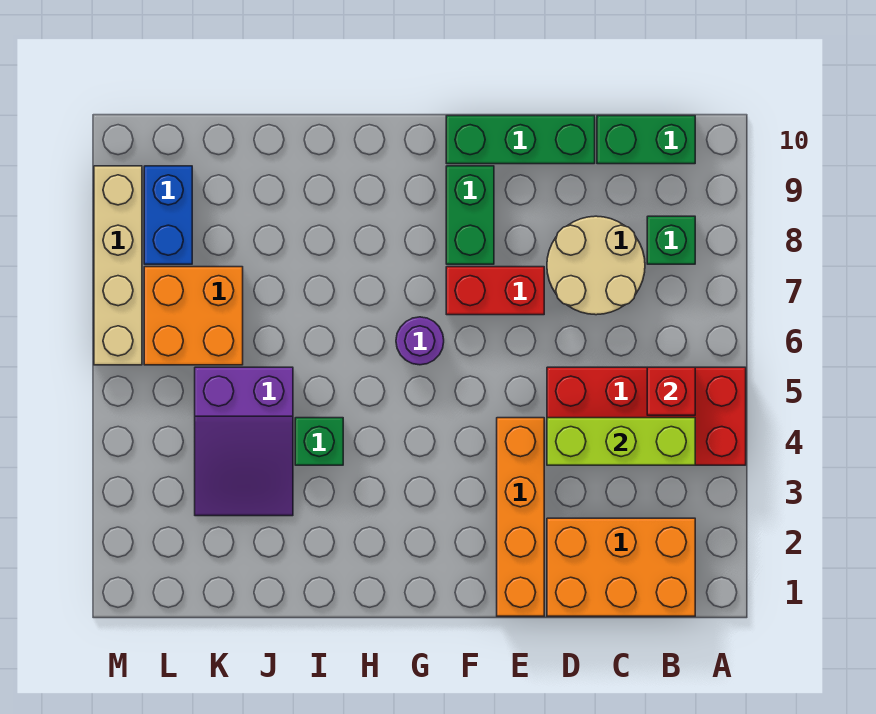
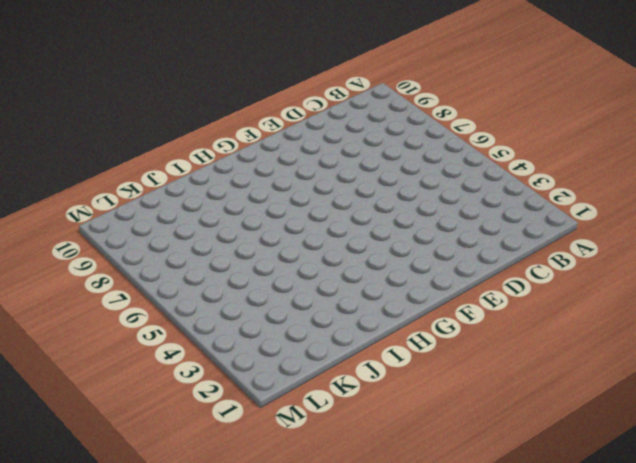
none -> red 2x4 brick [547,367,746,465]
none -> orange 2x3 brick [547,518,695,616]
none -> green 1x1 brick [647,216,695,264]

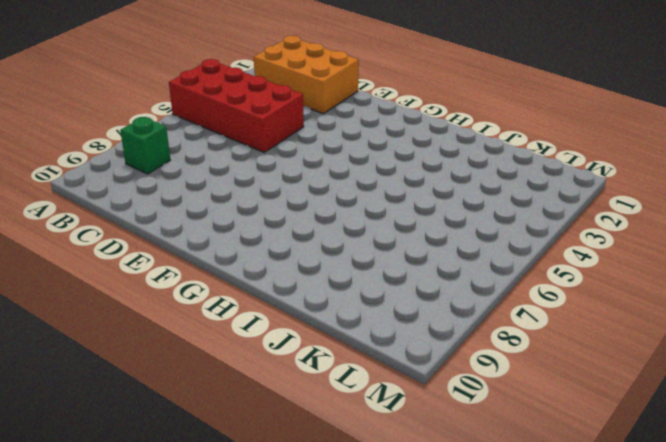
none -> green 1x2 brick [597,116,695,164]
none -> tan 2x2 round brick [547,216,645,315]
none -> green 1x3 brick [446,116,595,164]

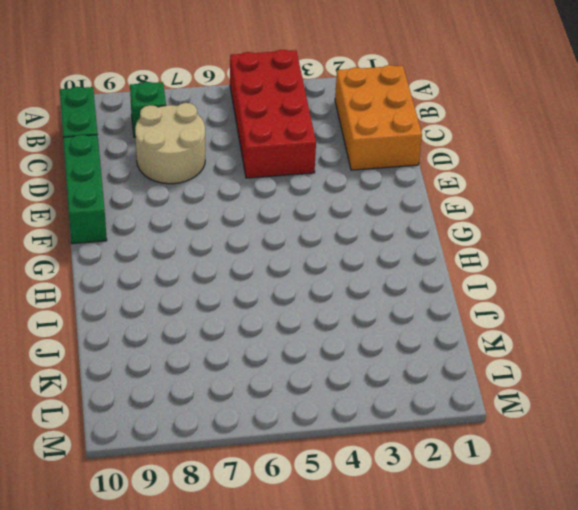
none -> orange 1x4 brick [497,418,544,616]
none -> red 1x2 brick [446,267,544,315]
none -> green 1x2 brick [446,166,494,264]

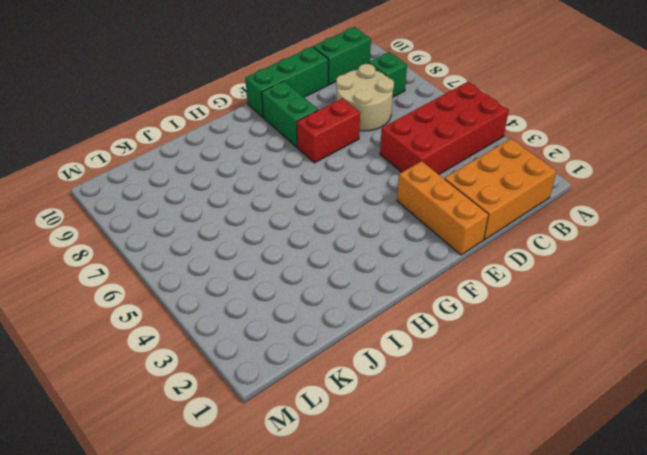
orange 1x3 brick [397,161,488,255] -> orange 1x4 brick [497,418,544,616]
none -> purple 1x1 round brick [396,317,444,365]
none -> green 1x1 brick [295,418,343,465]
none -> purple 2x3 slope [195,367,293,516]

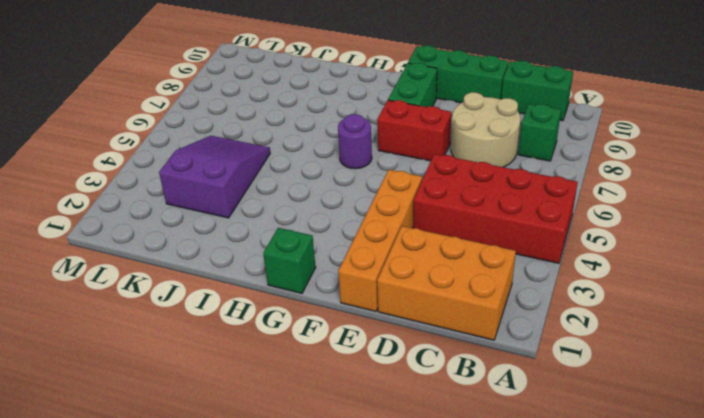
green 1x1 brick [263,228,316,293] -> green 1x1 brick moved to [295,418,343,465]
purple 2x3 slope [159,136,270,218] -> purple 2x3 slope turned to [195,367,293,516]
none -> orange 2x2 brick [144,267,243,365]
none -> blue 1x2 brick [144,166,192,264]
none -> tan 1x4 brick [94,166,142,365]

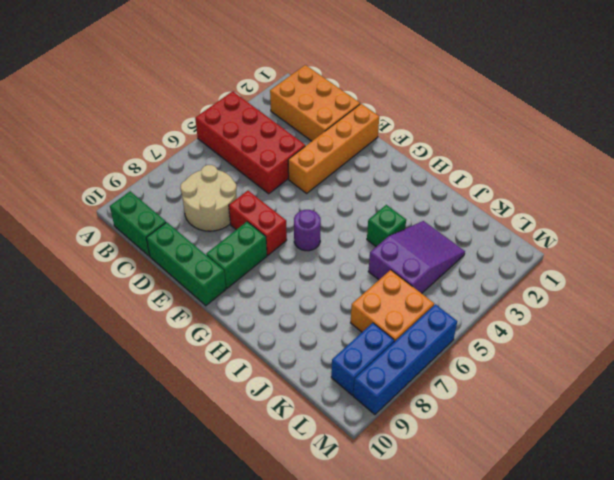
blue 1x4 brick [353,304,457,414] -> tan 1x4 brick [94,166,142,365]
none -> green 1x1 brick [647,216,695,264]
none -> lime 1x3 brick [547,418,695,465]
none -> red 1x1 brick [647,367,695,415]

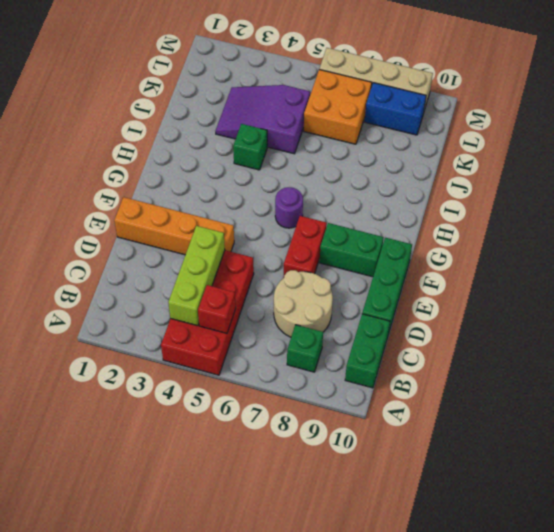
none -> orange 2x3 brick [547,518,695,616]

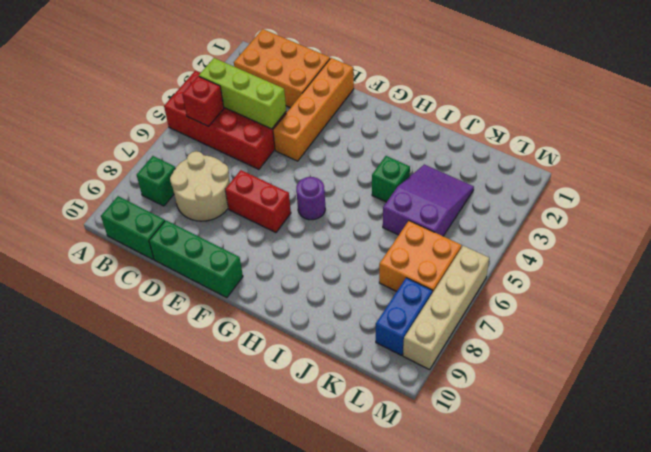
none -> green 1x2 brick [446,166,494,264]

